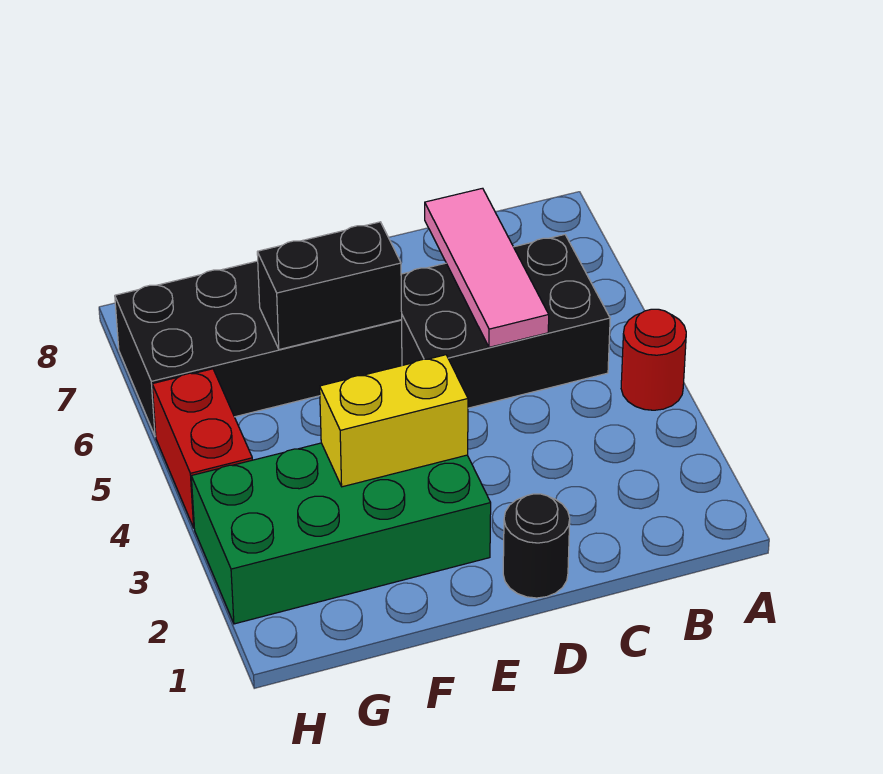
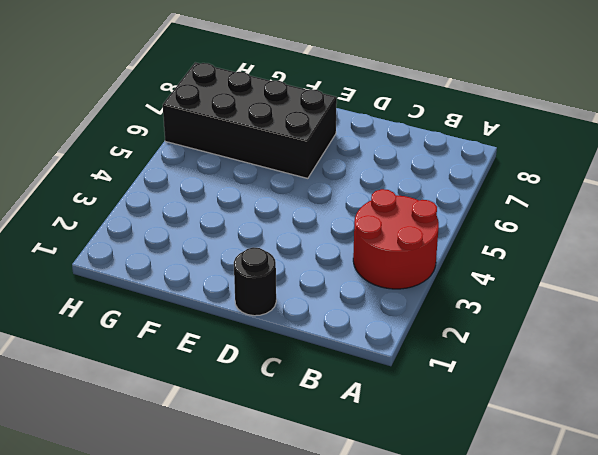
red 2x2 round brick [353,189,439,289] -> red 1x1 round brick [621,309,686,410]
none -> black 2x3 brick [401,235,610,408]
none -> green 2x4 brick [191,443,491,624]

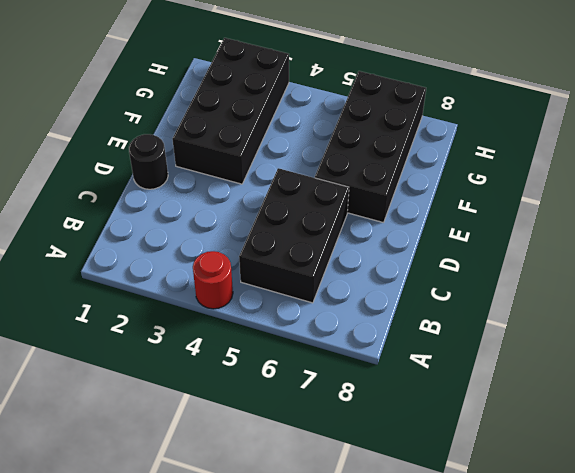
black 2x4 brick [172,38,289,184] -> green 2x4 brick [191,443,491,624]
none -> red 1x2 brick [152,369,252,528]
none -> pink 1x3 tile [425,188,549,347]

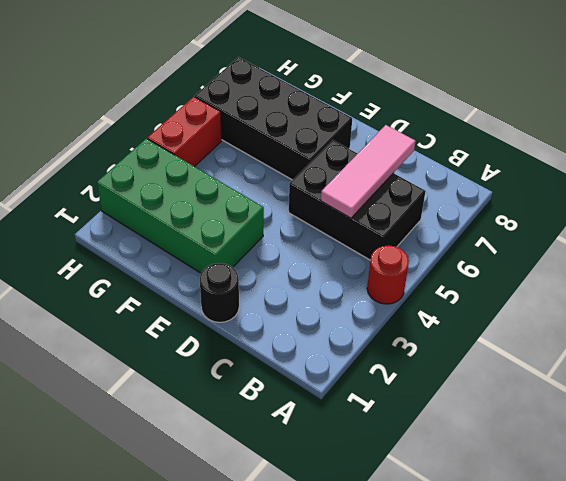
none -> yellow 1x2 brick [320,355,468,487]
none -> black 1x2 brick [257,222,402,350]

